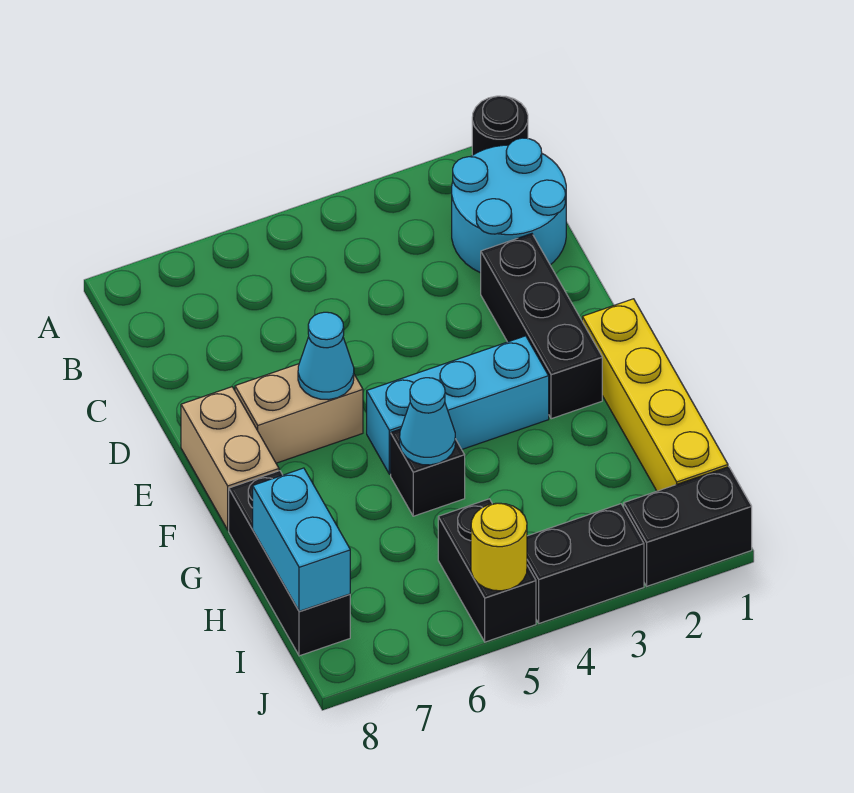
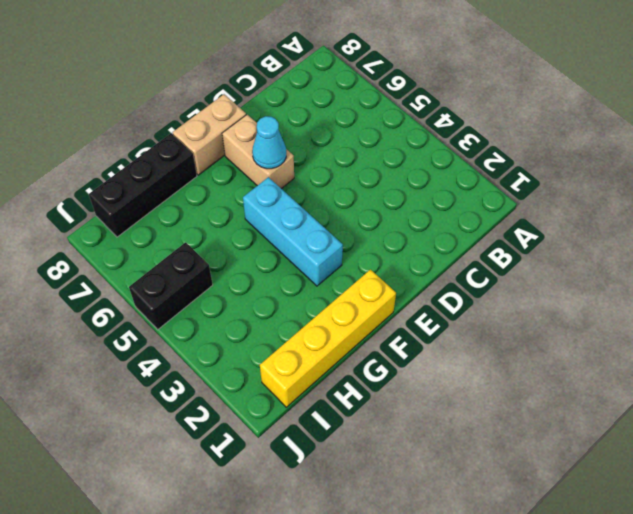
none -> black 1x1 round brick [472,96,528,155]
none -> cyan 2x2 round brick [452,138,566,273]
none -> black 1x3 brick [481,234,602,419]

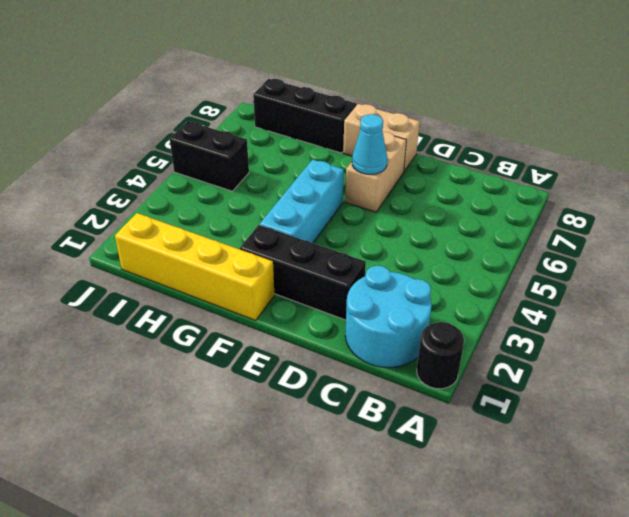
none -> black 1x1 brick [391,429,465,516]
none -> black 1x2 brick [624,467,752,586]
none -> black 1x2 brick [527,504,644,623]

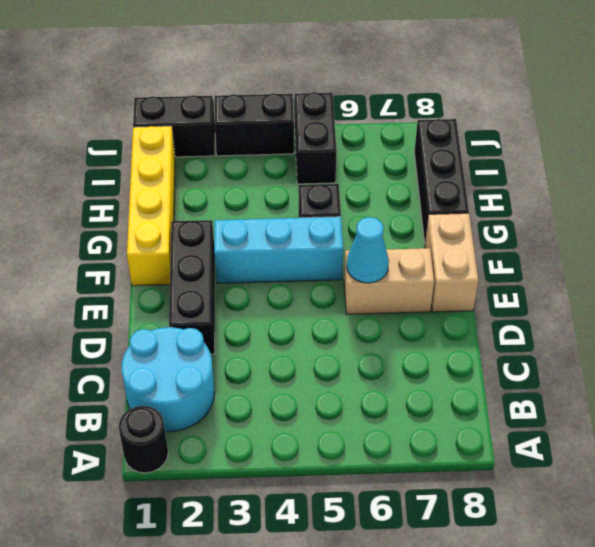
none -> cyan 1x1 cone [400,378,455,465]
none -> cyan 1x2 brick [253,468,350,611]
none -> yellow 1x1 round brick [471,503,527,591]

